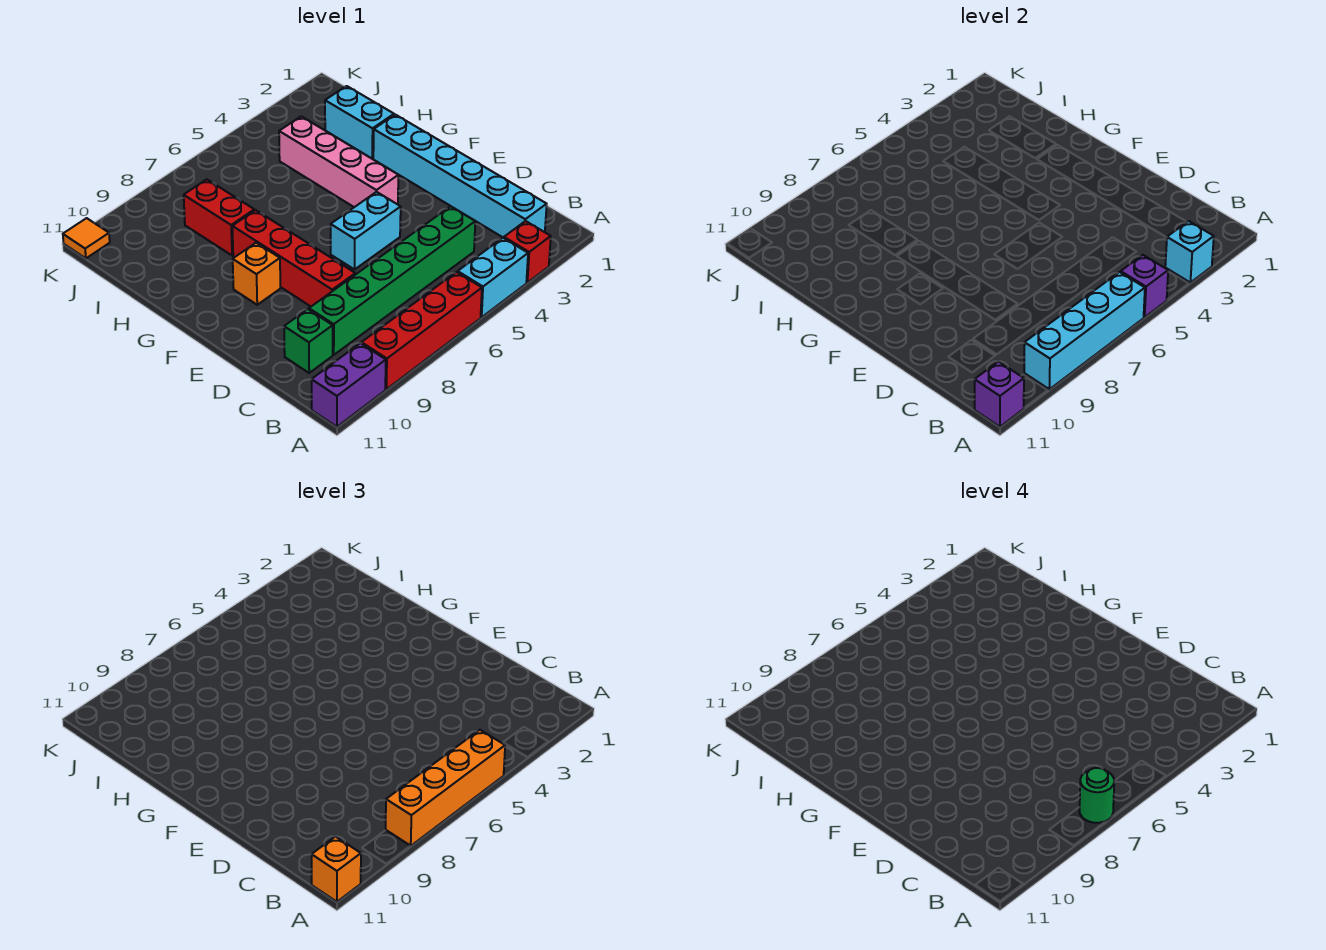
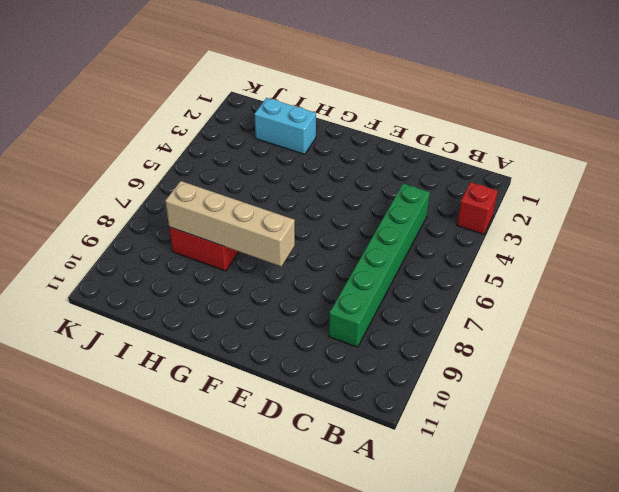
tan 1x4 brick [165,181,295,266] -> none
none -> cyan 1x2 brick [458,238,528,317]
none -> red 1x4 brick [362,272,482,389]
none -> purple 1x2 brick [312,343,386,427]

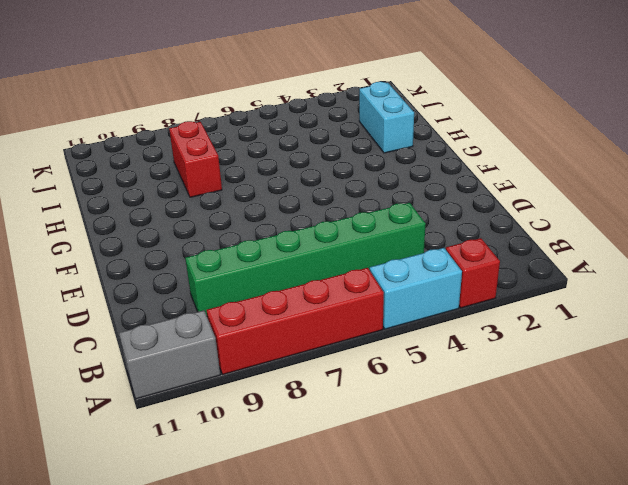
grey 1x2 brick [119,310,220,399] -> purple 1x2 brick [312,343,386,427]
none -> cyan 1x6 brick [373,115,547,238]
none -> green 1x1 brick [284,309,333,373]
none -> red 1x4 brick [232,210,355,306]

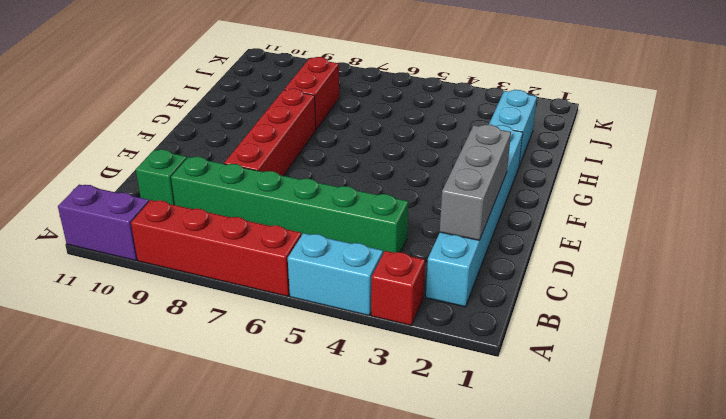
grey 1x3 brick [440,125,511,241] -> none
none -> cyan 1x2 brick [331,192,401,269]
none -> pink 1x4 brick [279,116,398,207]
none -> orange 1x1 brick [233,243,280,305]

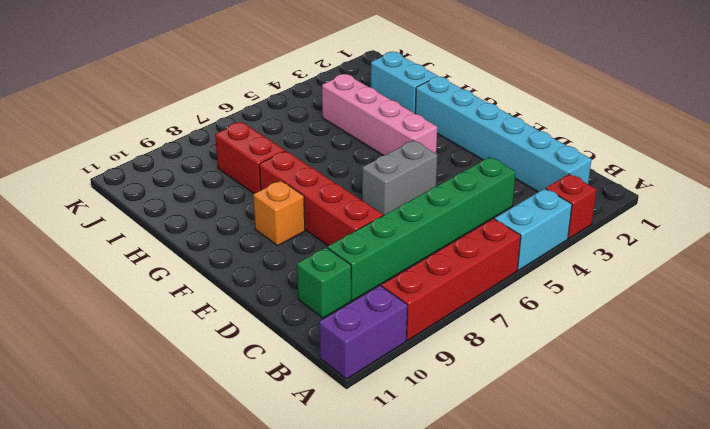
grey 1x2 brick [362,140,437,216] -> cyan 1x2 brick [331,192,401,269]
none -> orange 1x1 tile [63,218,110,258]
none -> cyan 1x1 brick [1165,221,1214,283]
none -> purple 1x1 brick [1121,255,1168,317]

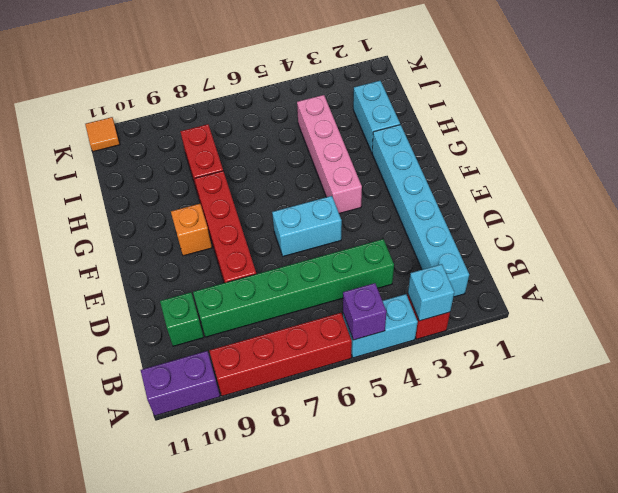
none -> cyan 1x4 brick [1024,272,1145,389]
none -> purple 1x1 brick [975,361,1024,427]
none -> orange 1x4 brick [386,730,505,846]

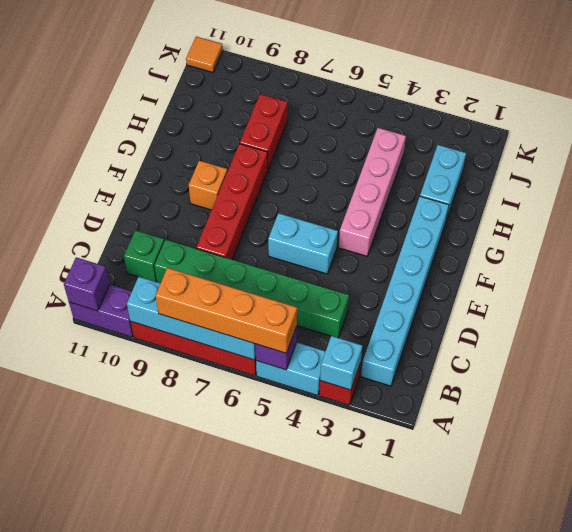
none -> orange 1x1 brick [312,836,361,902]
none -> green 1x1 round brick [1080,768,1114,823]

